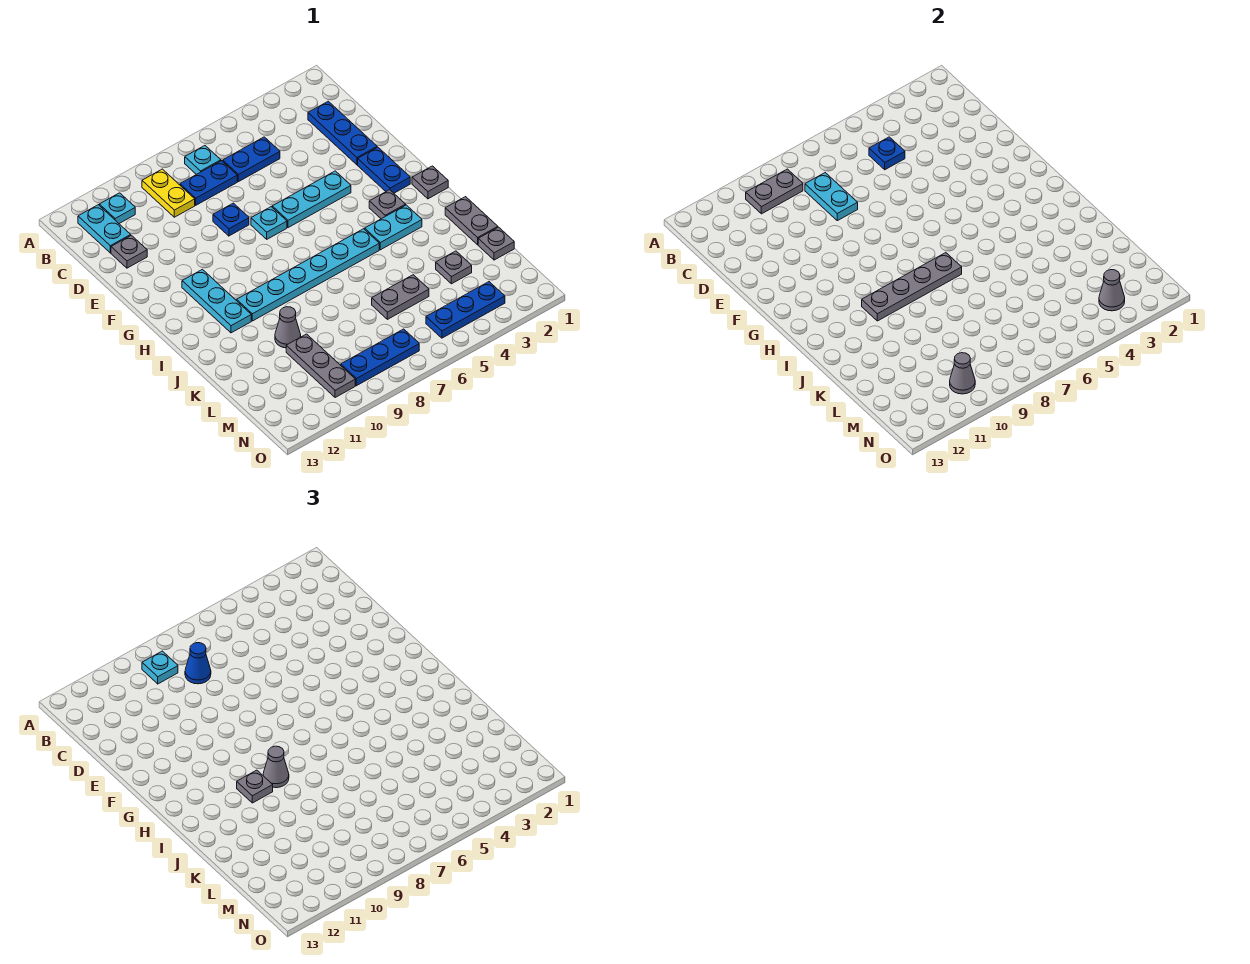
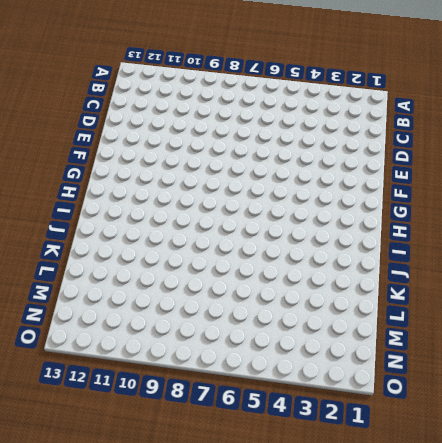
none -> cyan 1x1 plate [185,146,221,175]
none -> yellow 1x2 plate [142,169,195,217]
none -> cyan 1x1 plate [99,193,135,224]
none -> cyan 1x2 plate [78,205,131,253]

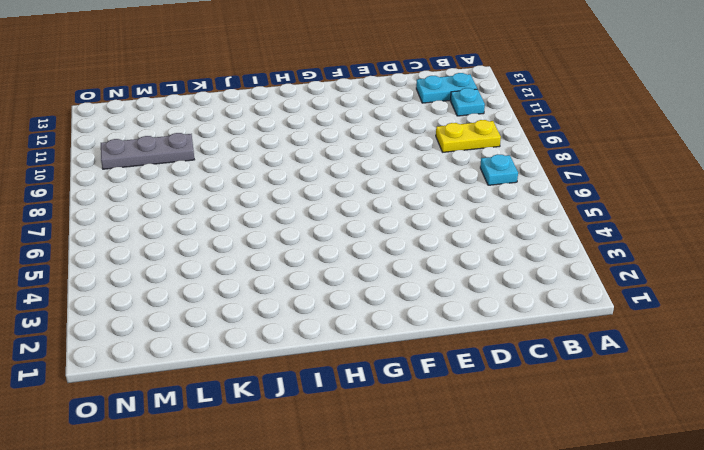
none -> blue 1x3 plate [308,101,377,165]
none -> blue 1x2 plate [223,137,280,182]
none -> blue 1x2 plate [180,161,237,205]
none -> grey 1x1 plate [111,235,147,268]

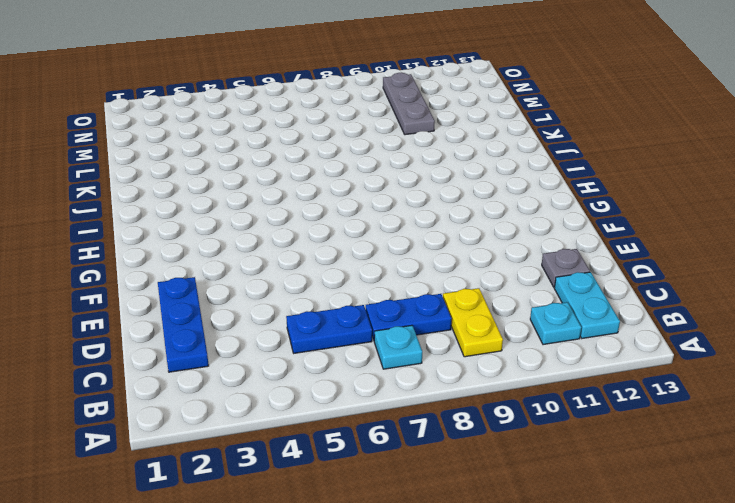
none -> blue 1x1 plate [213,203,249,236]
none -> blue 1x2 plate [358,147,410,193]
none -> cyan 1x3 plate [272,171,351,228]
none -> cyan 1x1 plate [251,207,287,239]

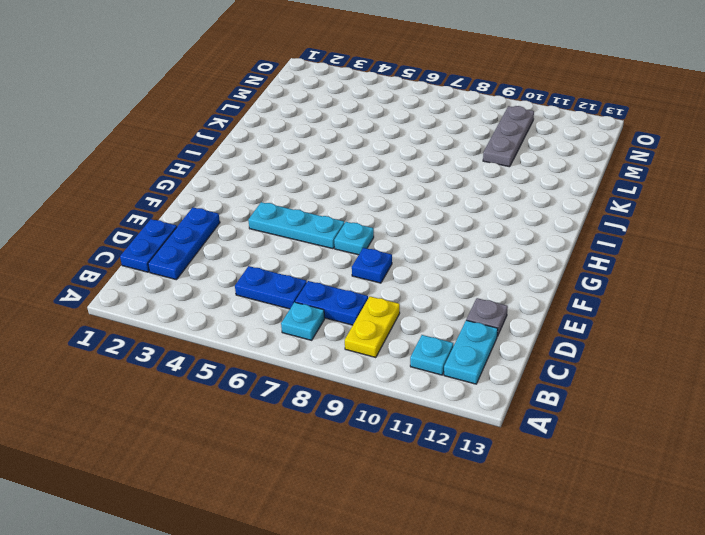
blue 1x2 plate [120,219,177,272] -> blue 1x2 plate moved to [358,147,410,193]
none -> cyan 1x3 plate [182,269,251,333]
none -> grey 1x1 plate [412,166,448,199]
none -> grey 1x1 plate [369,190,406,219]
none -> cyan 1x2 plate [365,205,422,250]

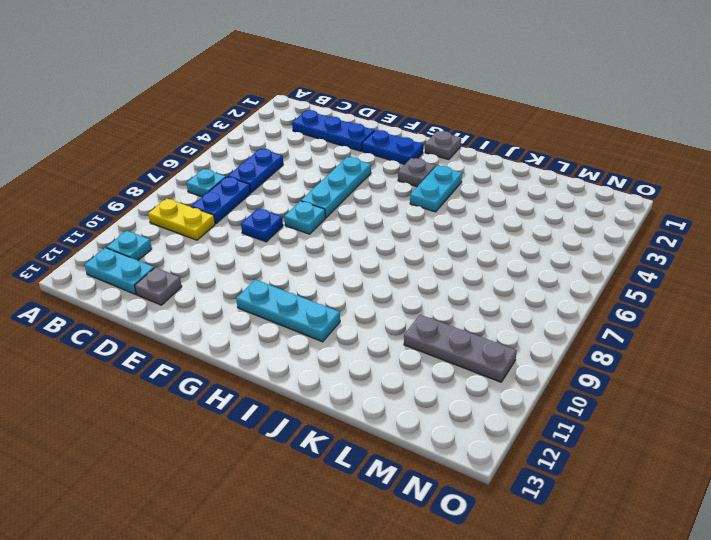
none -> cyan 1x6 plate [237,229,379,321]
none -> grey 1x2 plate [445,197,498,245]
none -> grey 1x1 cone [275,307,301,348]
none -> grey 1x1 plate [478,227,514,260]

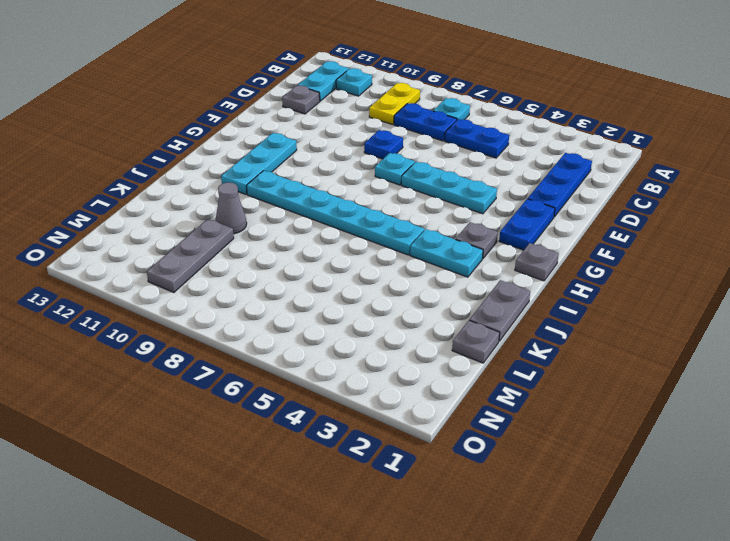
none -> grey 1x1 plate [436,251,472,284]
none -> grey 1x2 plate [372,275,429,319]
none -> blue 1x3 plate [426,282,505,338]
none -> blue 1x3 plate [341,329,419,386]

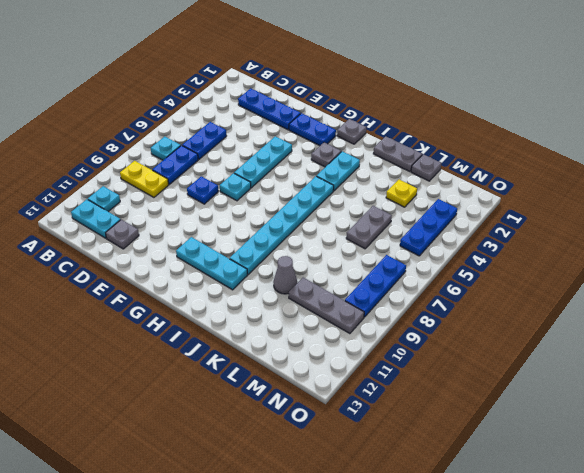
yellow 1x1 plate [386,180,417,207] -> grey 1x1 plate [436,251,472,284]
none -> grey 1x2 plate [746,169,803,214]
none -> blue 1x1 plate [869,137,905,170]
none -> cyan 1x2 plate [805,173,858,221]
none -> grey 1x4 plate [862,253,962,321]

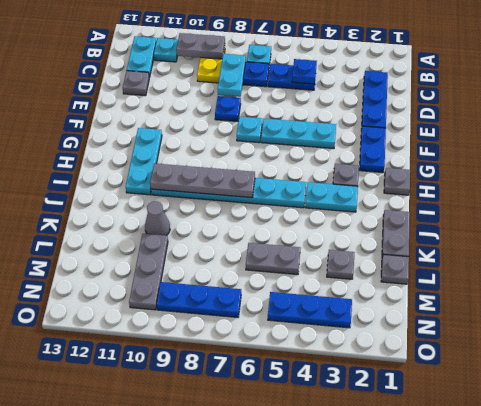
none -> grey 1x1 cone [1099,270,1125,311]
none -> grey 1x1 cone [950,353,975,394]
none -> cyan 1x1 plate [142,651,178,684]
none -> blue 1x1 cone [185,643,211,684]

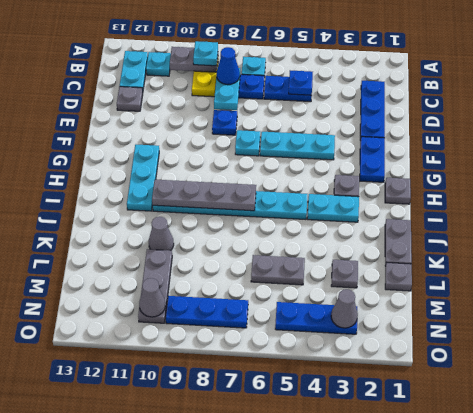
none -> grey 1x1 cone [263,746,289,788]
none -> grey 1x1 plate [237,770,273,803]

